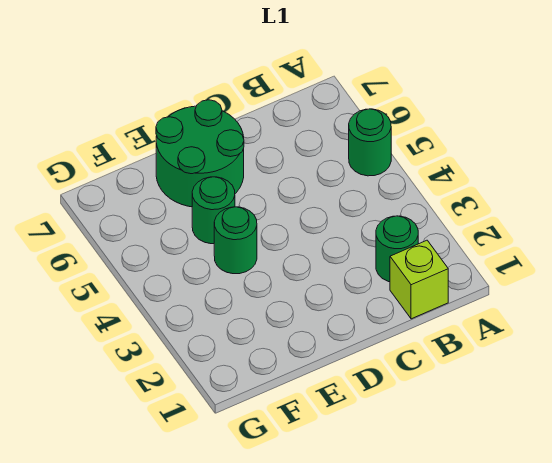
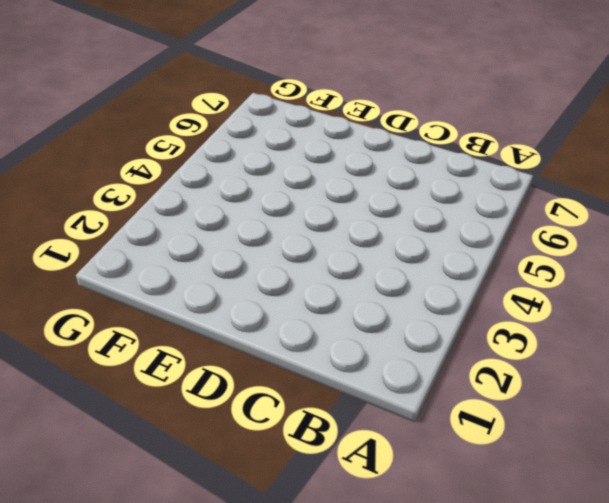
none -> green 1x1 round brick [349,109,391,176]
none -> lime 1x1 brick [390,240,448,319]

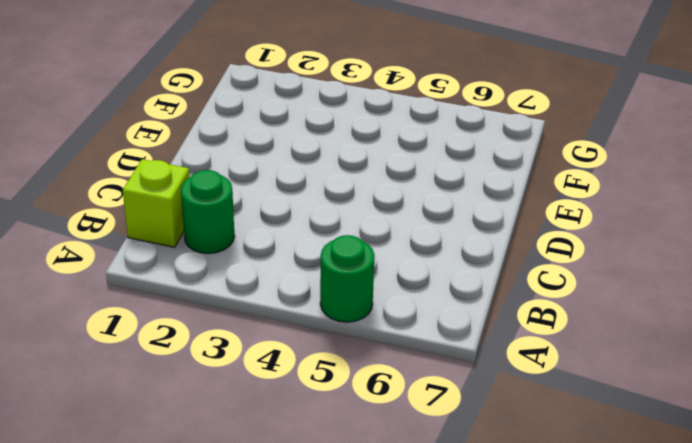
none -> green 2x2 round brick [156,100,244,207]
none -> green 1x1 round brick [214,207,257,274]

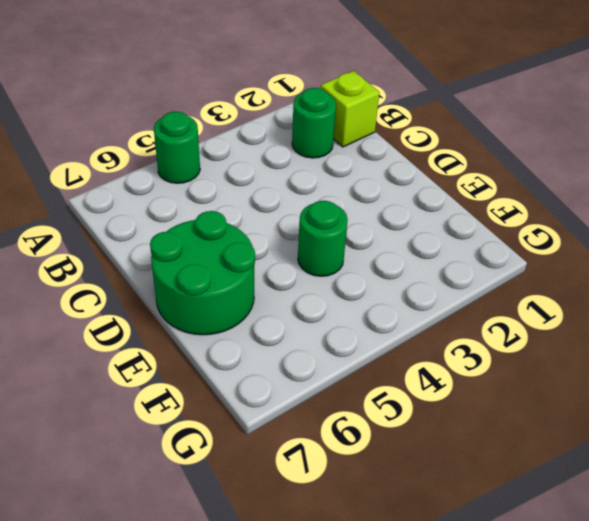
none -> green 1x1 round brick [192,177,235,244]

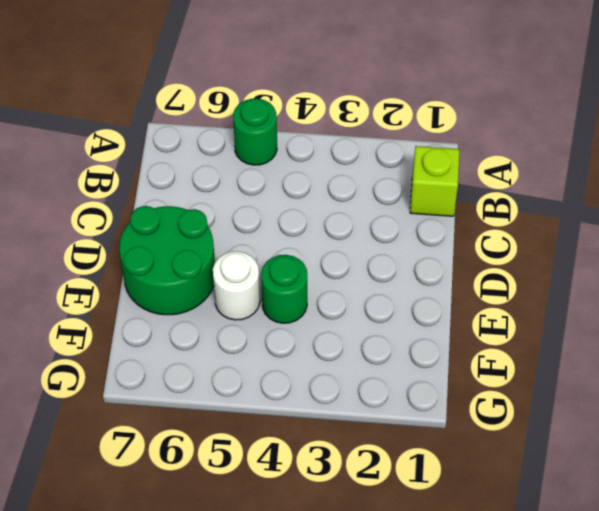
white 1x1 round brick [213,251,260,320] -> green 1x1 round brick [192,177,235,244]
none -> green 1x1 round brick [376,216,418,282]

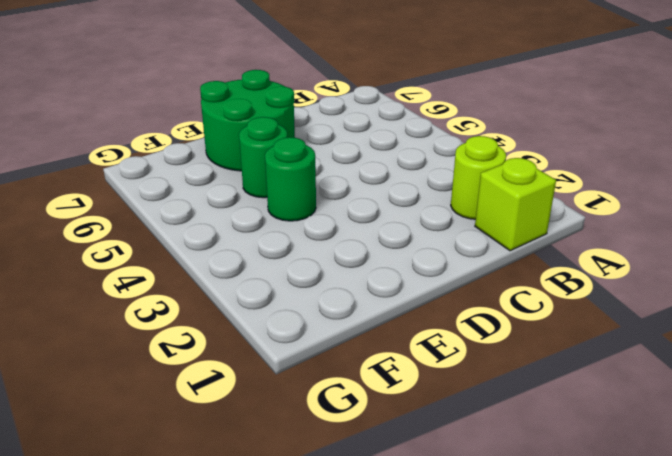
lime 1x1 round brick [451,136,506,219] -> green 1x1 round brick [376,216,418,282]
none -> green 1x1 round brick [349,109,391,176]

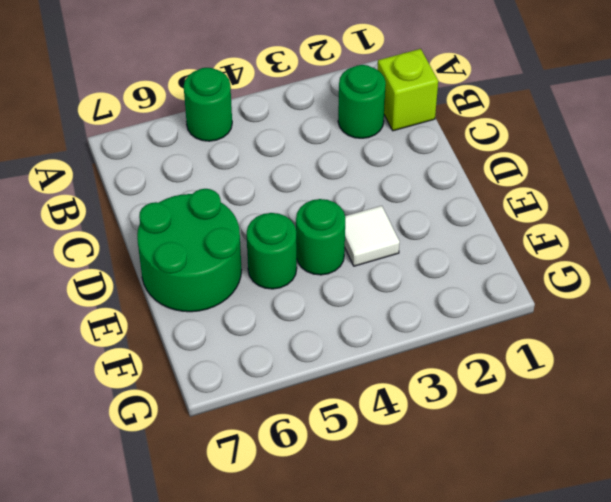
white 1x1 tile [345,206,400,266] -> none

